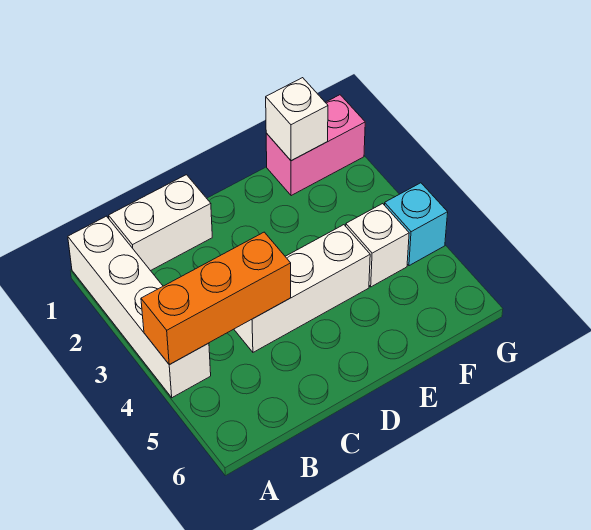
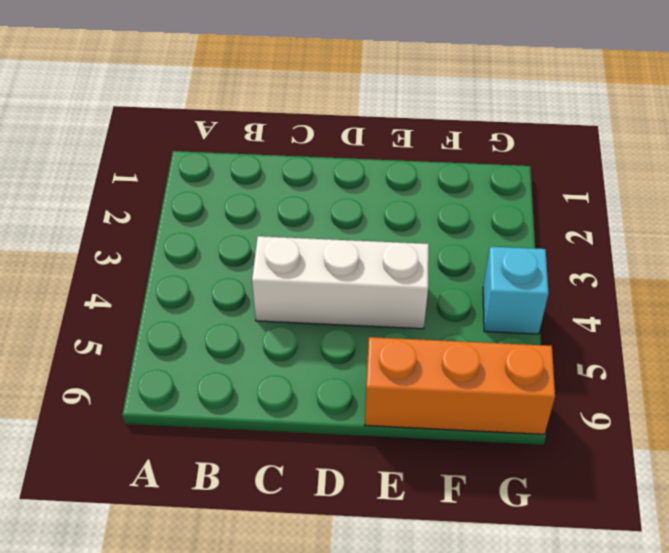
orange 1x3 brick [365,337,555,434] -> orange 1x3 brick moved to [141,232,291,365]
none -> white 1x4 brick [68,216,211,398]
none -> white 1x2 brick [109,175,212,271]

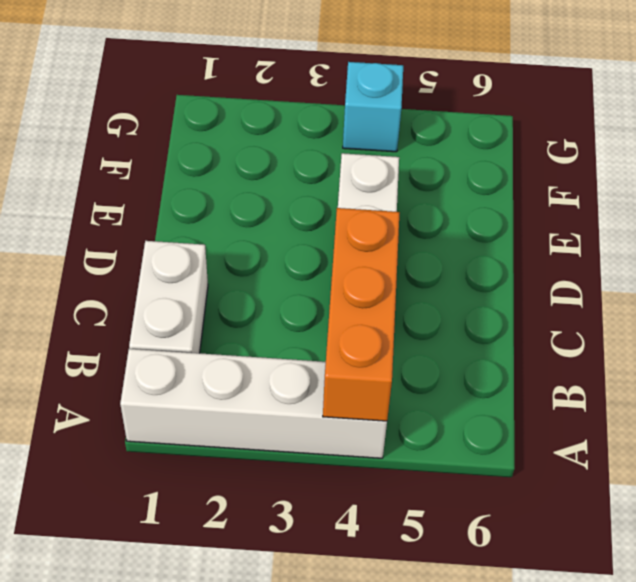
none -> pink 1x2 brick [266,95,365,196]
none -> white 1x1 brick [346,204,409,287]

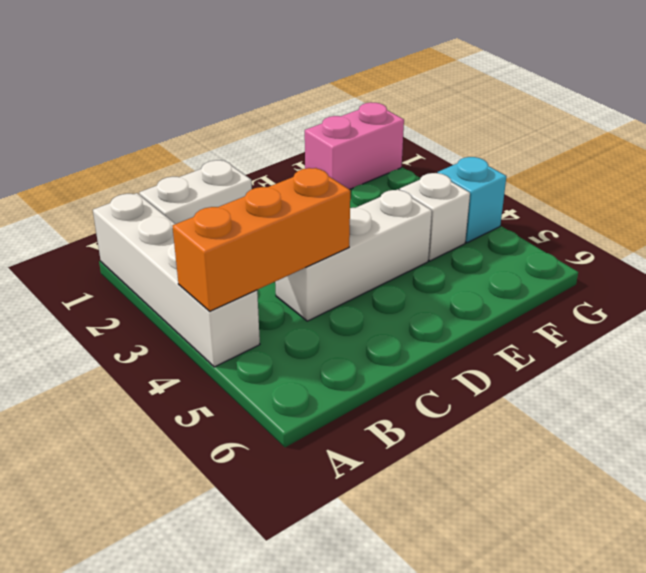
none -> white 1x1 brick [266,78,328,161]

